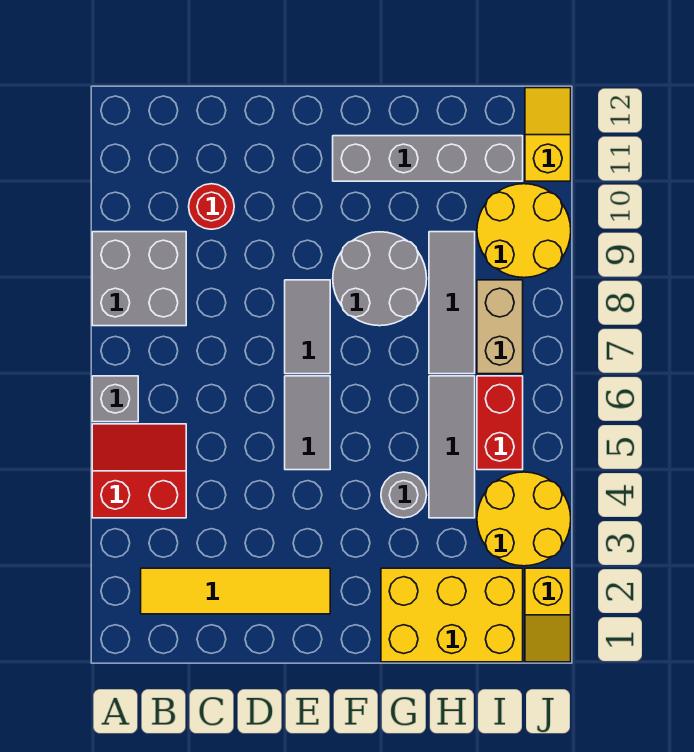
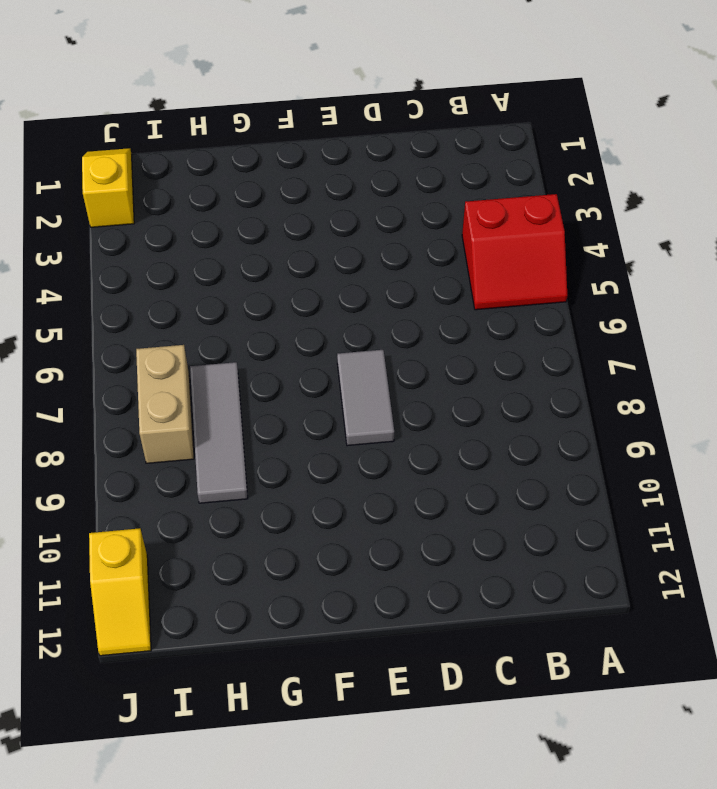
none -> grey 1x1 brick [92,376,138,422]
none -> grey 2x2 brick [92,232,186,326]
none -> yellow 1x4 tile [141,568,330,614]

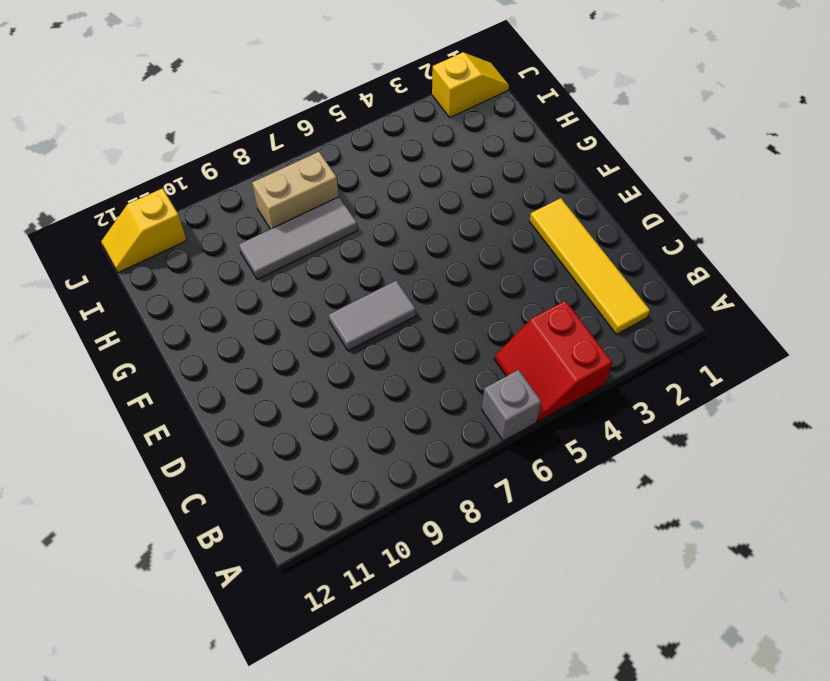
none -> grey 2x2 brick [92,232,186,326]
none -> red 1x1 round brick [189,184,234,229]
none -> grey 1x2 tile [285,376,330,470]

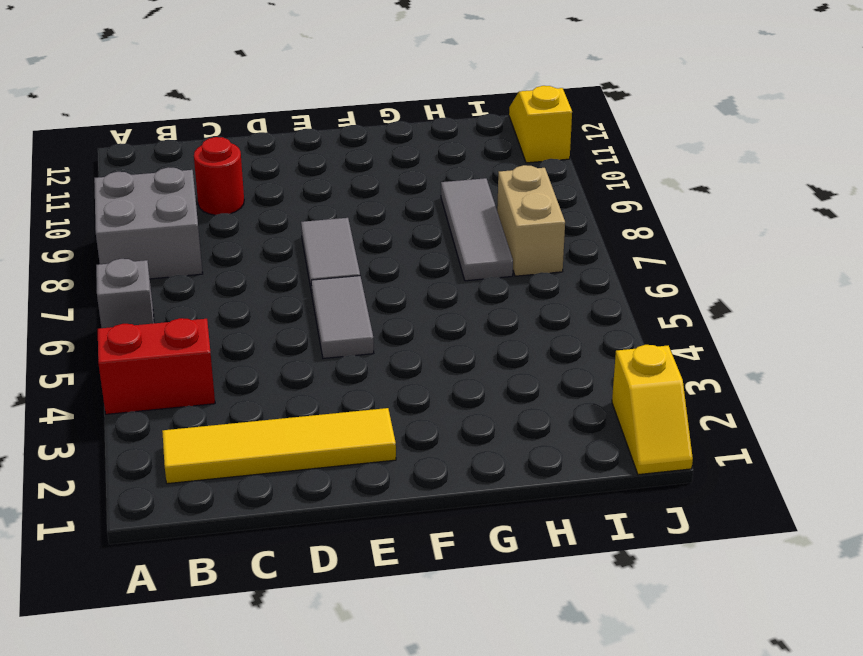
none -> grey 2x2 round brick [333,232,427,326]
none -> grey 1x4 brick [333,136,523,181]
none -> yellow 2x3 brick [381,568,523,662]

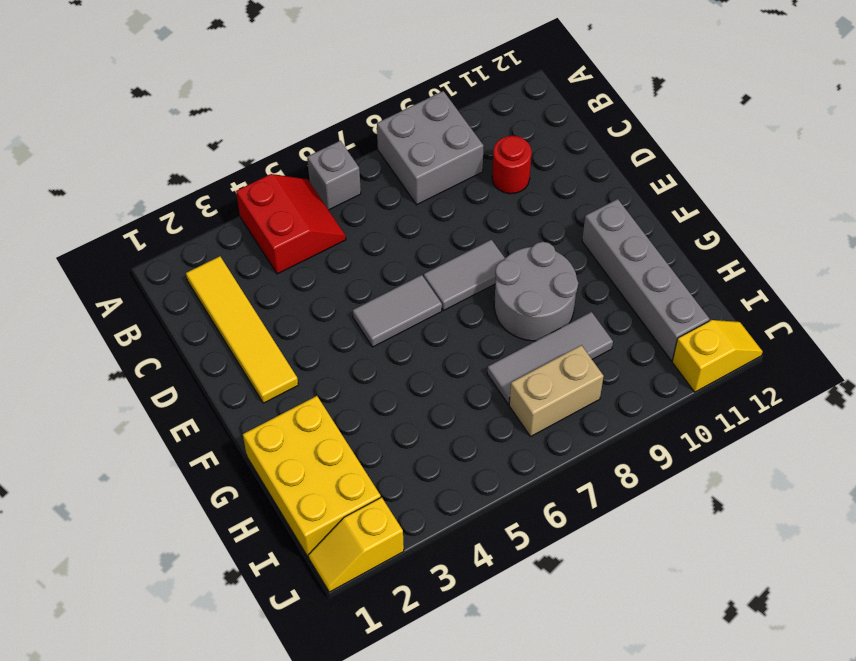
none -> grey 1x1 round brick [381,472,427,518]
none -> grey 1x3 tile [429,376,475,518]
none -> yellow 2x2 round brick [477,472,571,566]

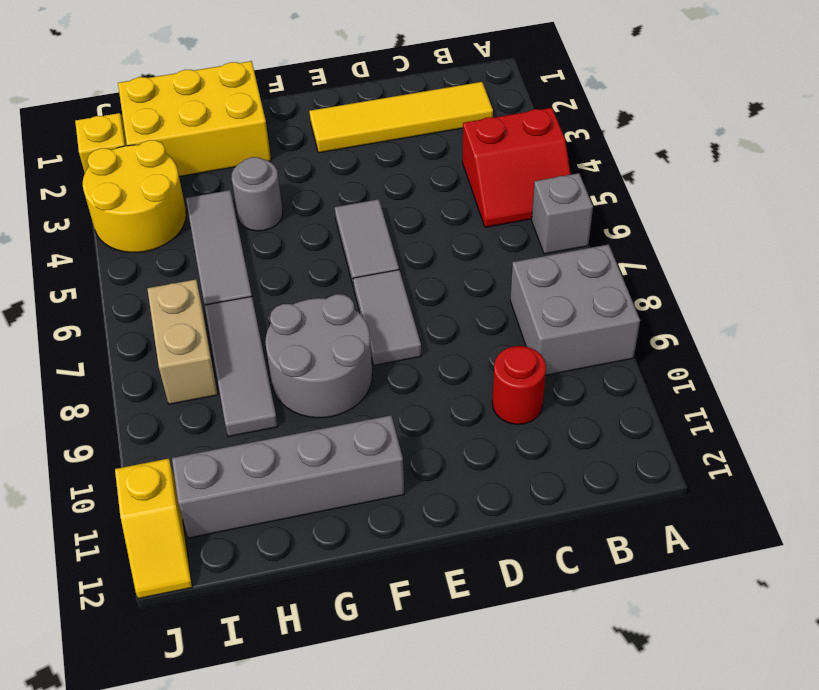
none -> red 1x2 brick [477,376,523,470]
none -> yellow 2x2 round brick [477,184,571,278]

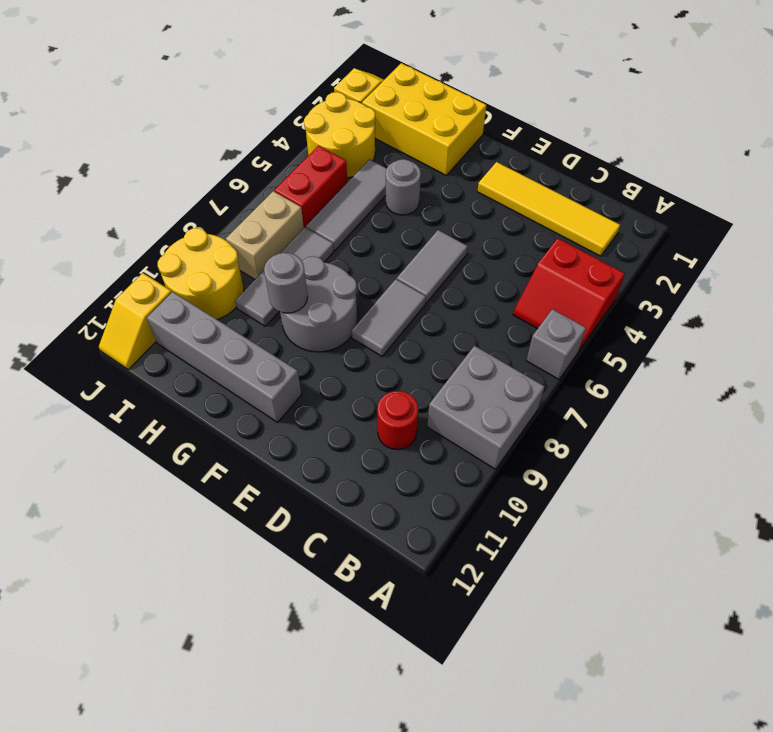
grey 1x1 round brick [264,253,308,313] -> none

